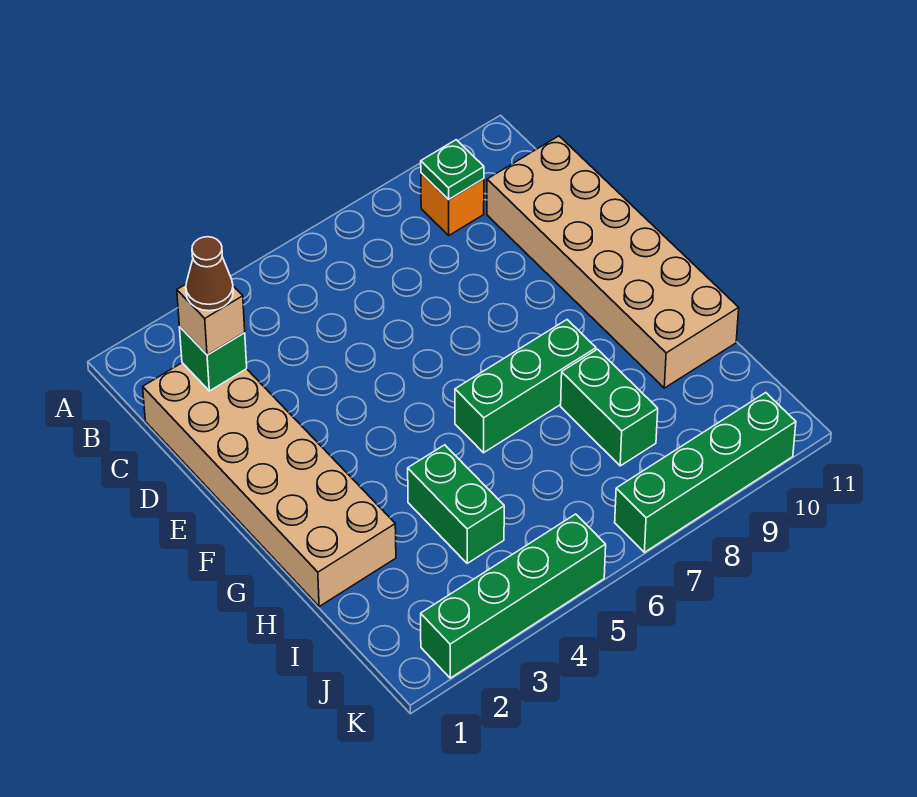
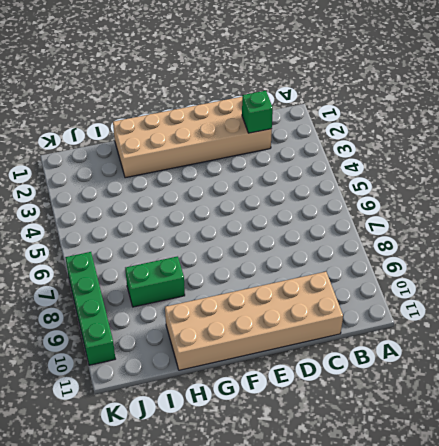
none -> orange 1x1 brick [421,173,484,235]
none -> green 1x3 brick [455,320,596,453]
none -> green 1x2 brick [408,445,504,564]

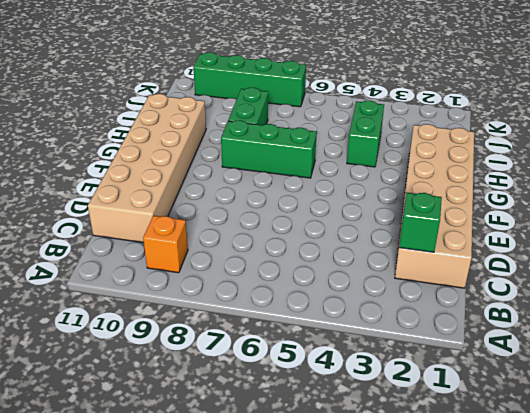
none -> green 1x4 brick [421,514,606,678]
none -> green 1x1 plate [421,140,484,200]
none -> tan 1x1 brick [177,284,245,355]

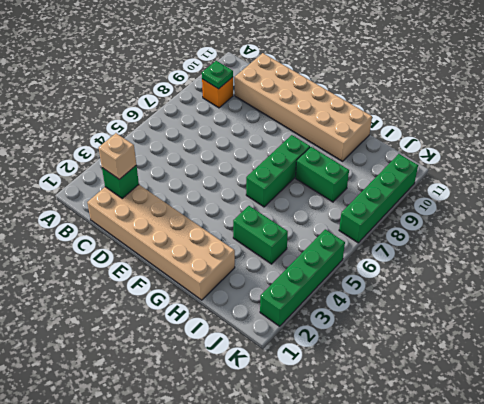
none -> brown 1x1 cone [186,237,233,311]

